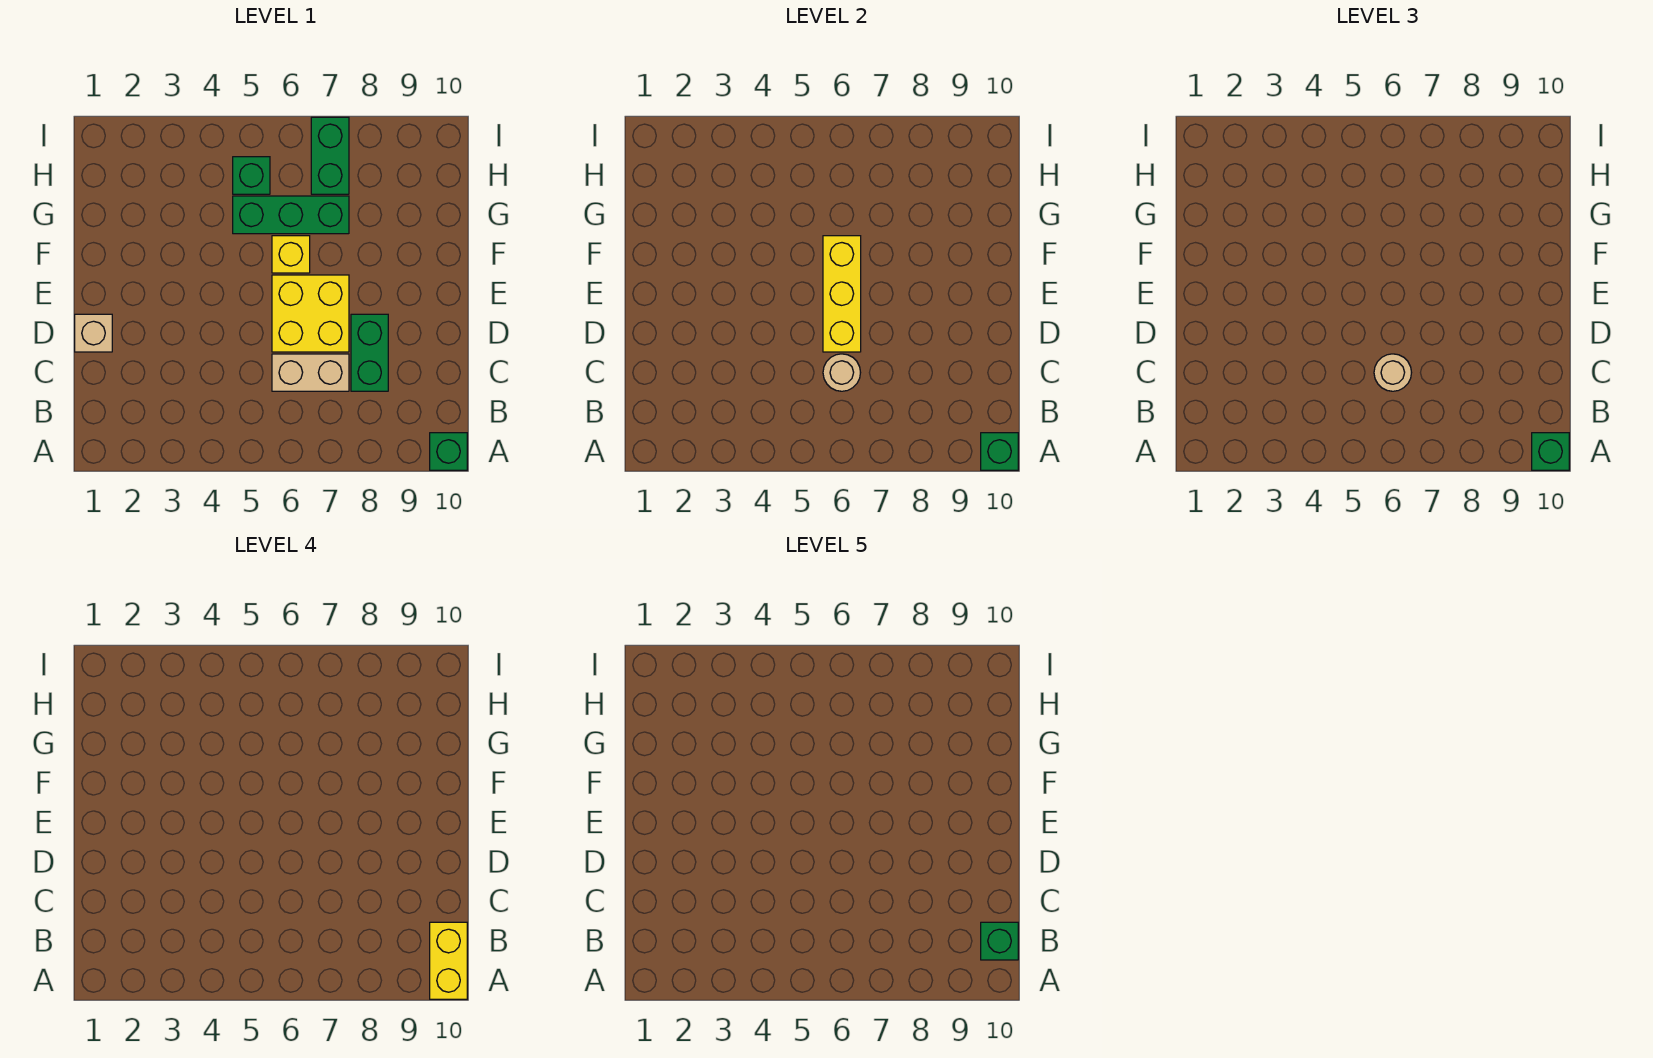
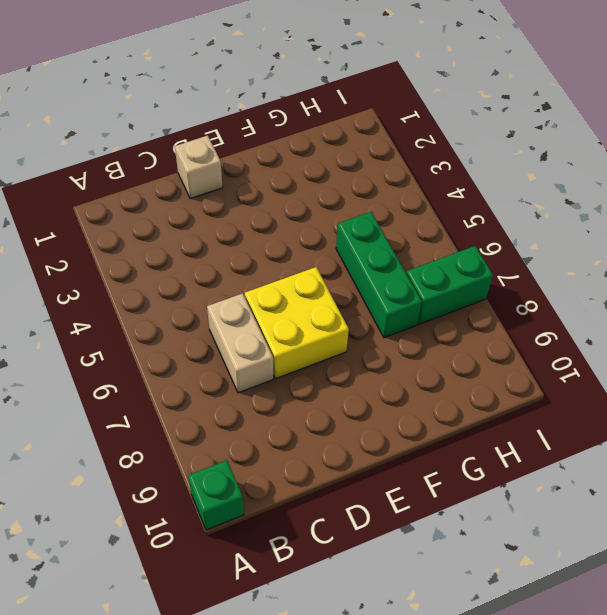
none -> green 1x2 brick [351,314,388,391]
none -> yellow 1x1 brick [272,236,310,273]
none -> green 1x1 brick [233,157,270,194]

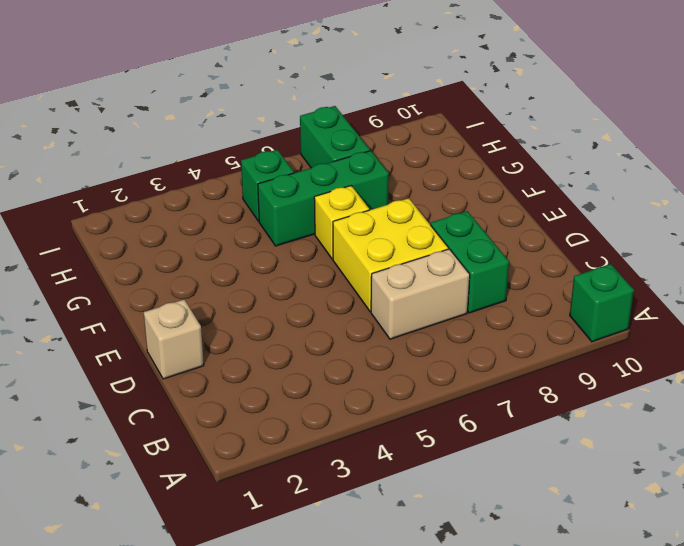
none -> green 1x1 brick [981,433,1018,470]
none -> tan 1x1 round brick [823,354,861,391]
none -> yellow 1x3 brick [823,236,861,352]

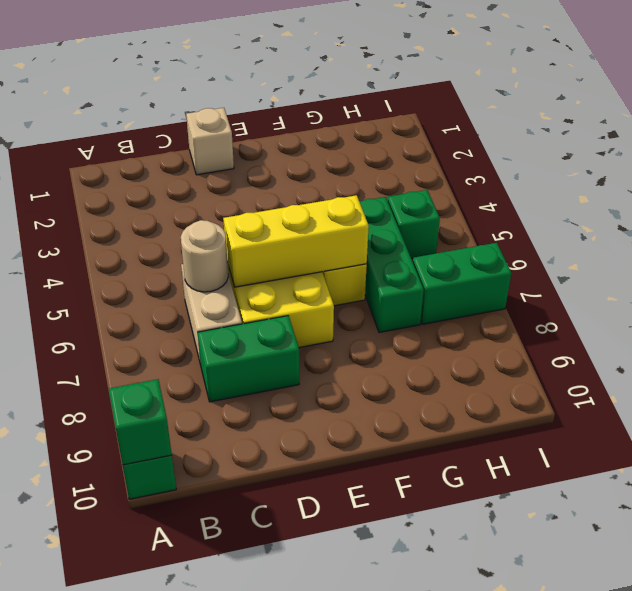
none -> green 1x1 brick [1532,433,1569,470]
none -> tan 1x1 round brick [1374,354,1412,391]
none -> yellow 1x2 brick [430,922,467,999]

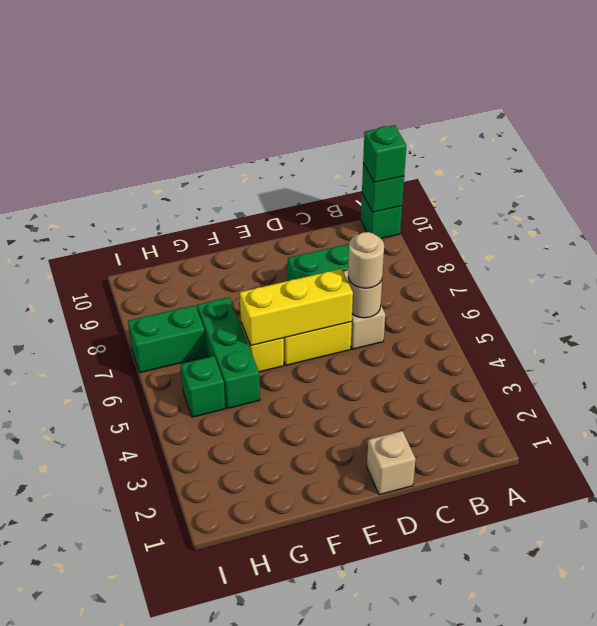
none -> yellow 1x2 brick [430,922,467,999]
none -> green 1x1 brick [981,922,1018,960]

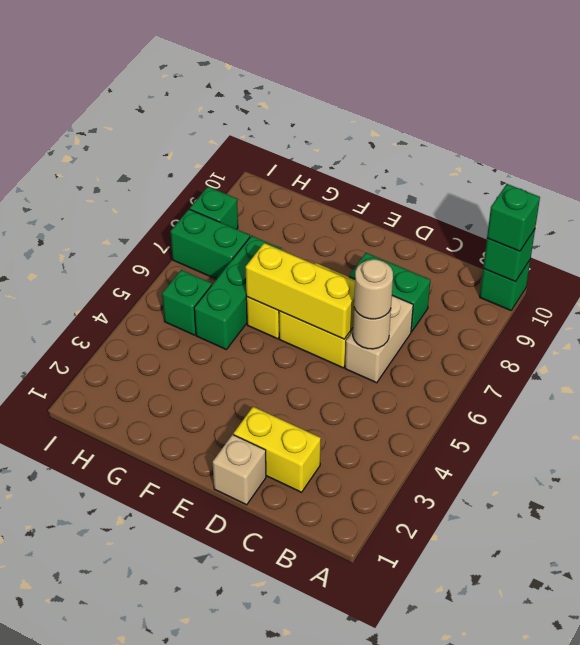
yellow 1x2 brick [234,407,321,492] -> yellow 1x2 brick moved to [430,922,467,999]
green 1x1 brick [190,187,238,229] -> green 1x1 brick moved to [981,922,1018,960]

